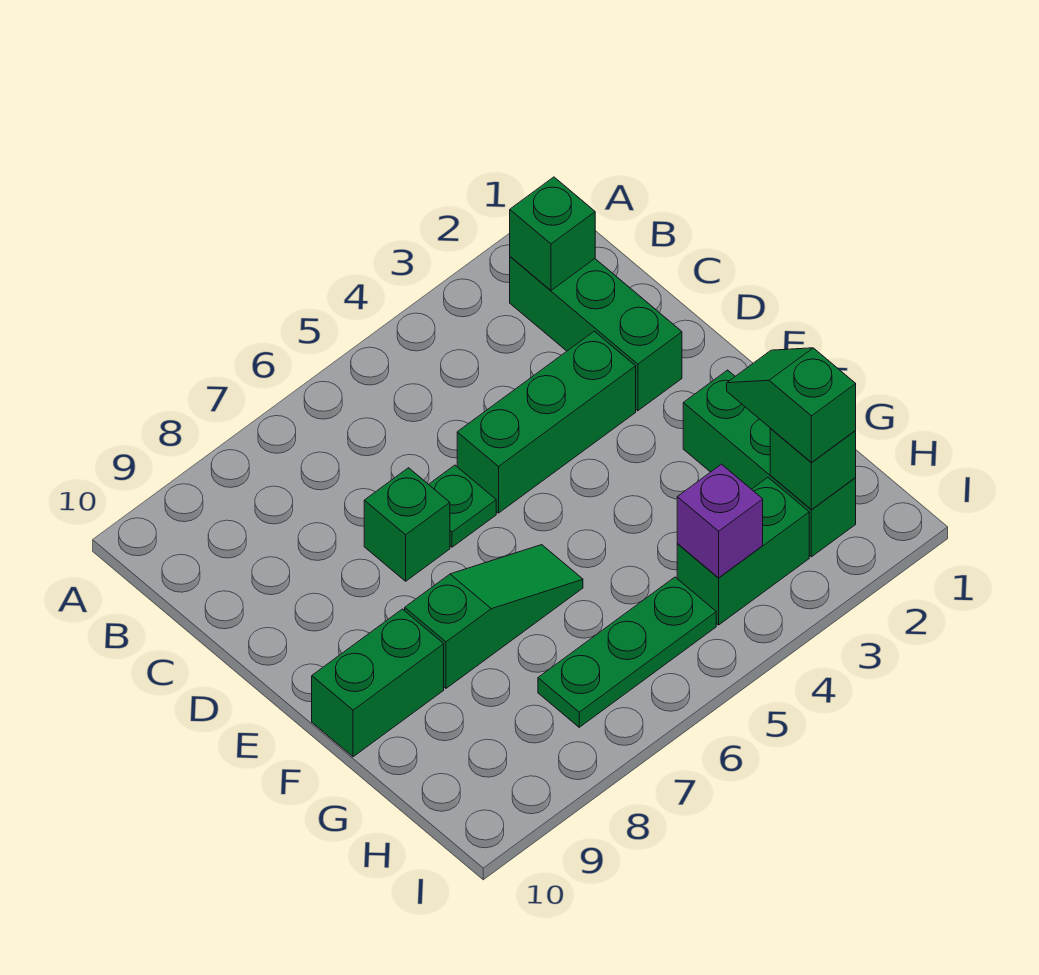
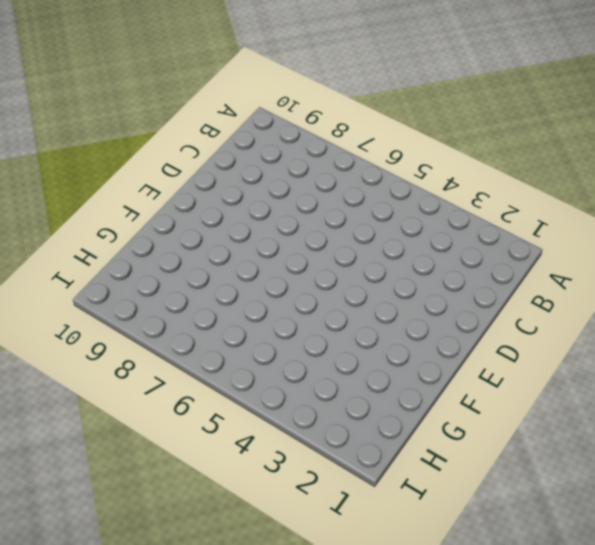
none -> green 1x3 brick [510,257,682,411]
none -> green 1x3 brick [457,331,636,513]
none -> green 1x1 plate [429,465,496,547]

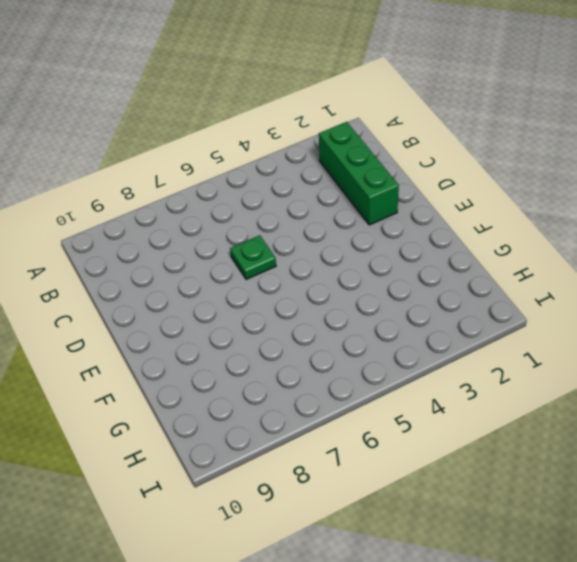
none -> green 1x3 brick [457,331,636,513]
none -> green 1x1 brick [364,468,450,581]
none -> green 1x3 brick [683,370,856,557]

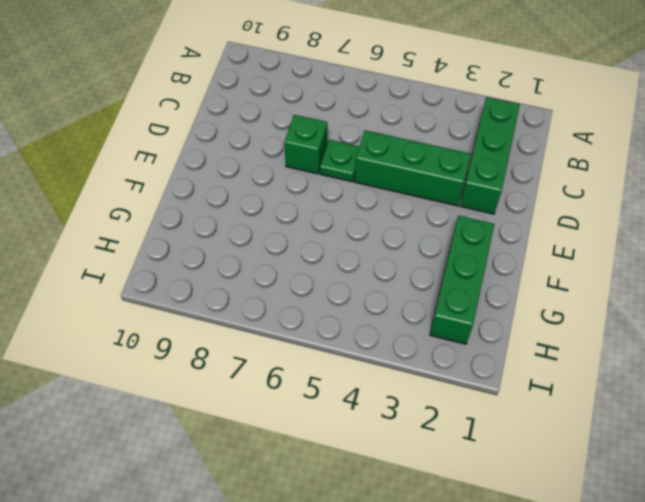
none -> green 1x3 slope [405,545,583,688]
none -> green 1x2 brick [312,609,444,757]
none -> green 1x2 brick [677,478,809,625]

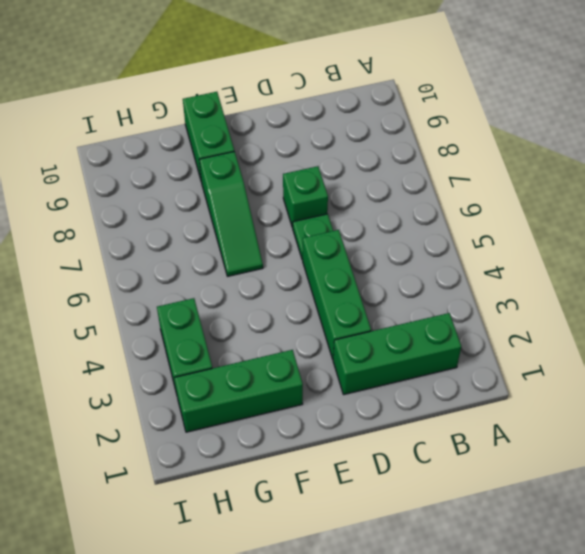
none -> green 1x3 plate [538,577,716,727]
none -> green 1x1 brick [510,177,595,290]
none -> green 1x1 brick [770,428,856,510]

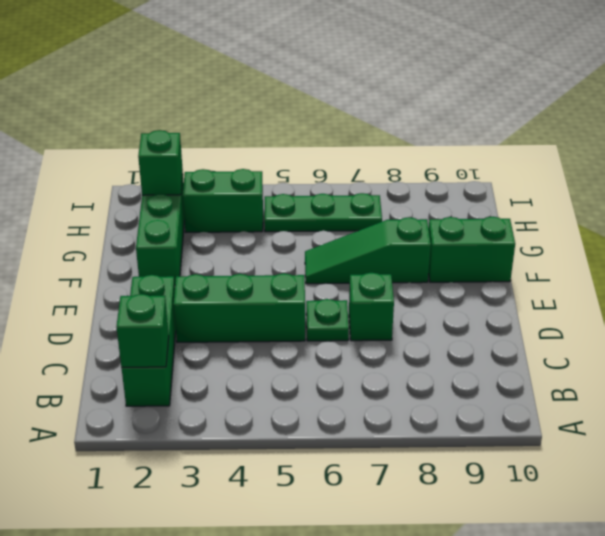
none -> purple 1x1 brick [677,464,763,578]
none -> green 1x2 slope [727,348,856,462]

